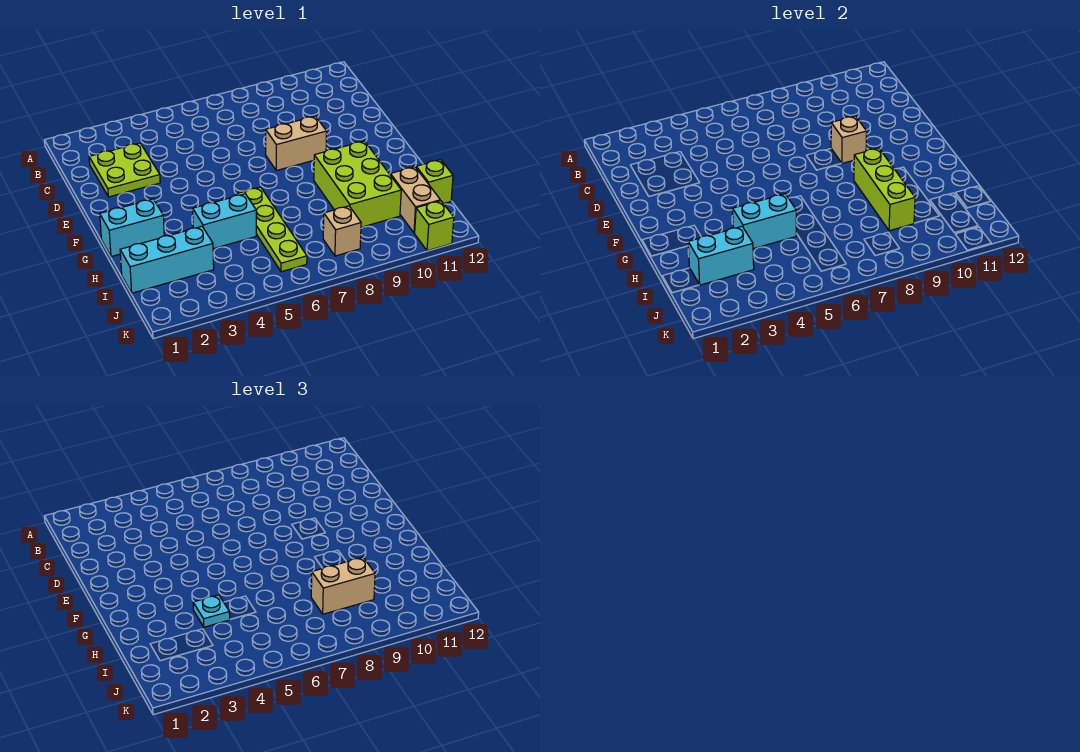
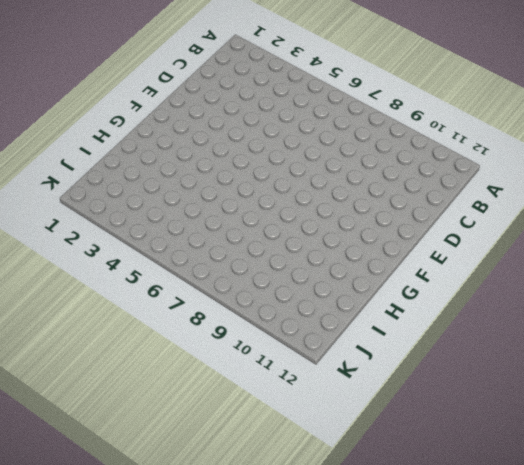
none -> lime 2x2 plate [89,143,160,197]
none -> tan 1x2 brick [266,116,327,170]
none -> cyan 1x2 brick [100,199,164,257]

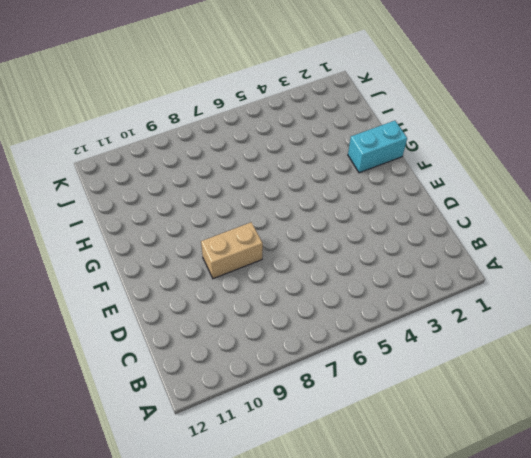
none -> lime 2x2 plate [89,143,160,197]
none -> lime 1x4 plate [236,187,307,272]
none -> lime 2x3 brick [314,141,401,227]

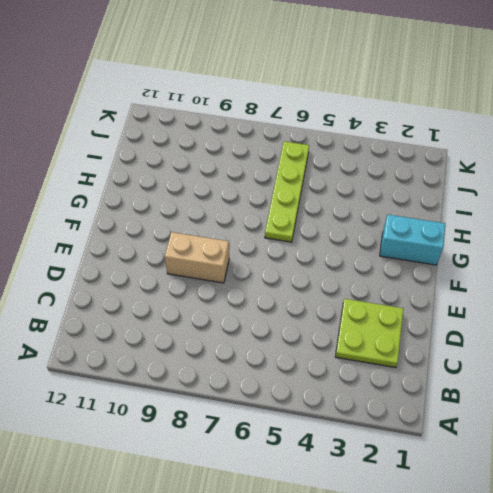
none -> lime 2x3 brick [314,141,401,227]
none -> cyan 1x2 brick [193,194,256,249]
none -> cyan 1x3 brick [120,226,214,293]

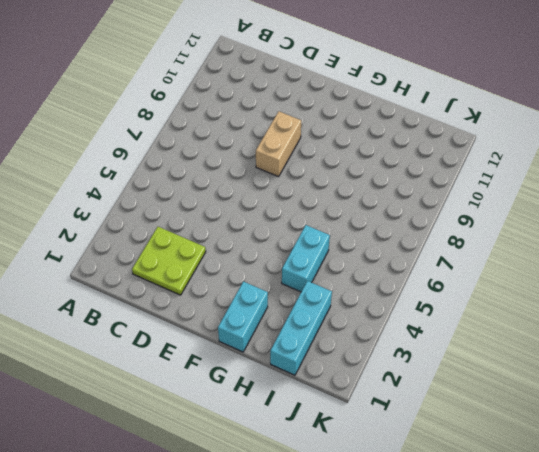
none -> lime 1x4 plate [236,187,307,272]
none -> lime 2x3 brick [314,141,401,227]
none -> tan 1x2 brick [390,167,440,233]

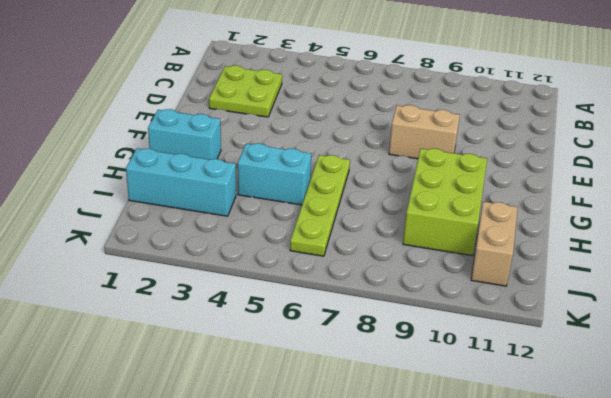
none -> lime 1x1 brick [416,160,453,204]
none -> tan 1x1 brick [323,206,361,256]
none -> lime 1x1 brick [415,201,454,251]

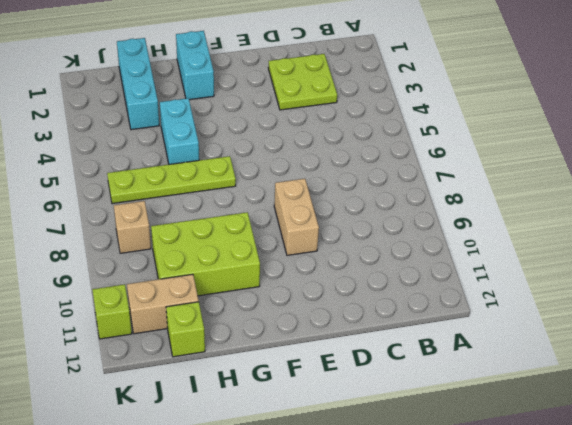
none -> tan 1x1 brick [831,116,867,163]
none -> lime 1x3 brick [854,148,915,231]
none -> cyan 1x2 brick [733,194,797,249]

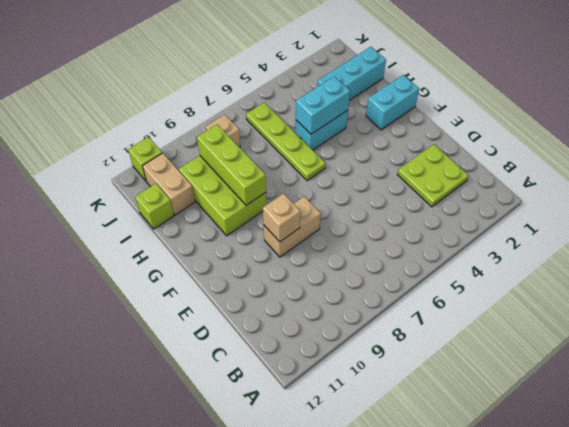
none -> cyan 1x2 brick [688,226,754,285]
none -> cyan 1x1 plate [193,595,230,627]
none -> tan 1x2 brick [311,557,375,614]

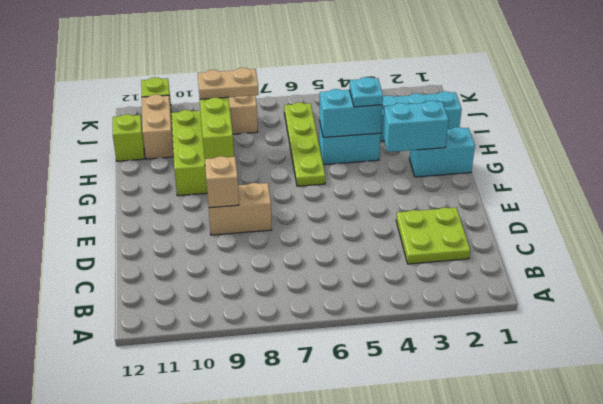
cyan 1x2 brick [382,101,449,152] -> cyan 1x2 brick moved to [688,226,754,285]
tan 1x2 plate [198,68,259,99] -> tan 1x2 brick [311,557,375,614]

